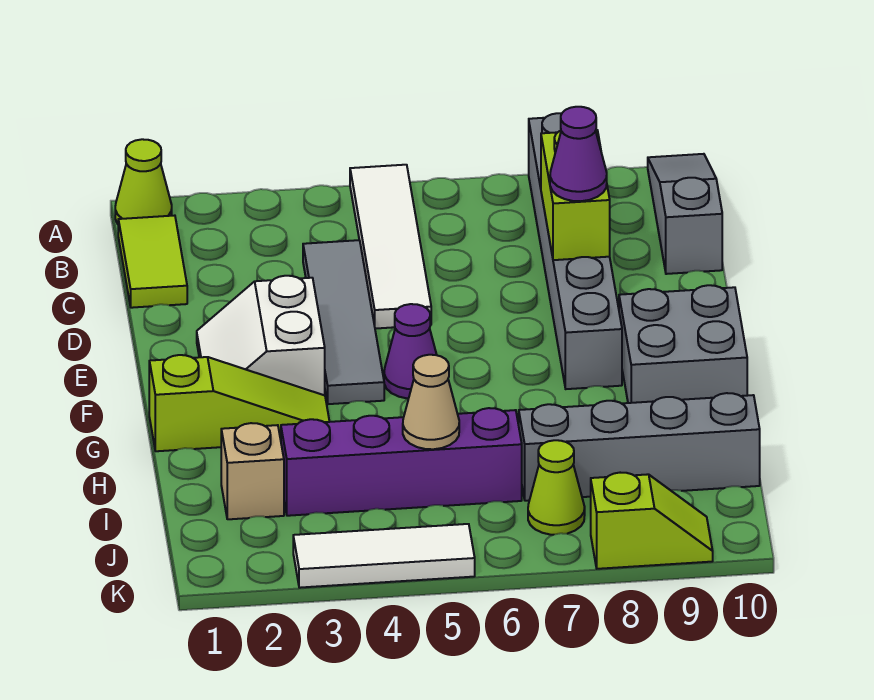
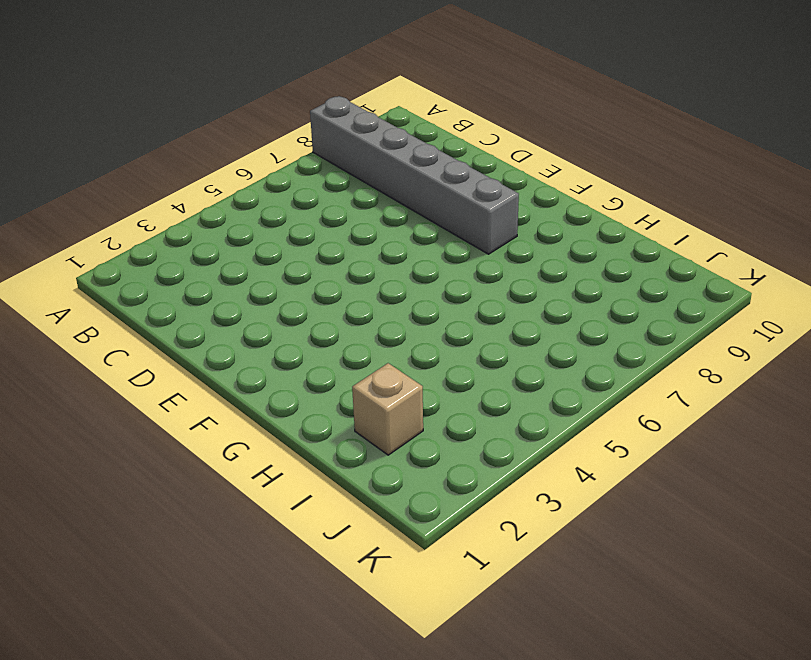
none -> lime 1x1 cone [115,139,172,224]
none -> white 1x4 tile [350,165,431,329]
none -> grey 1x3 slope [648,154,722,274]

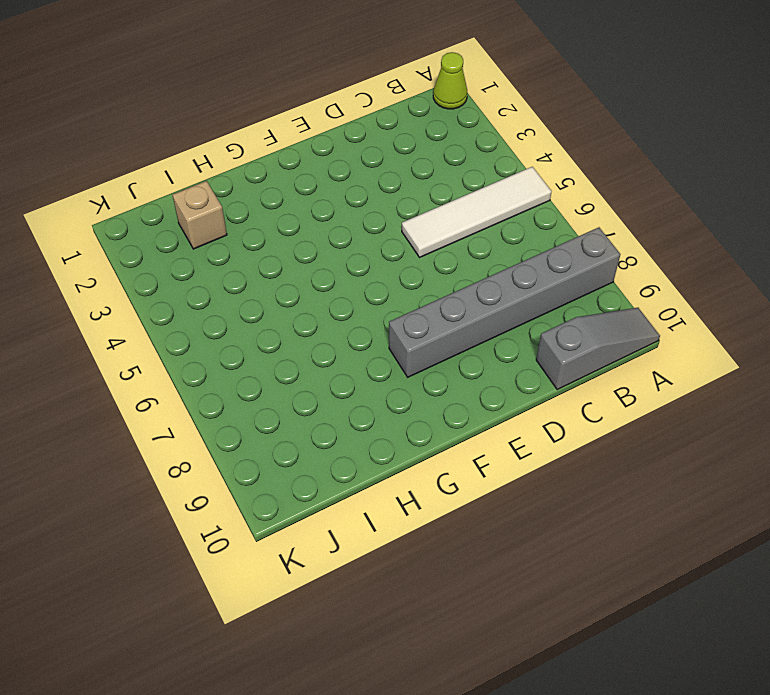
none -> lime 1x2 tile [118,216,187,308]
none -> grey 1x4 tile [303,240,384,404]
none -> white 2x2 slope [197,276,325,395]

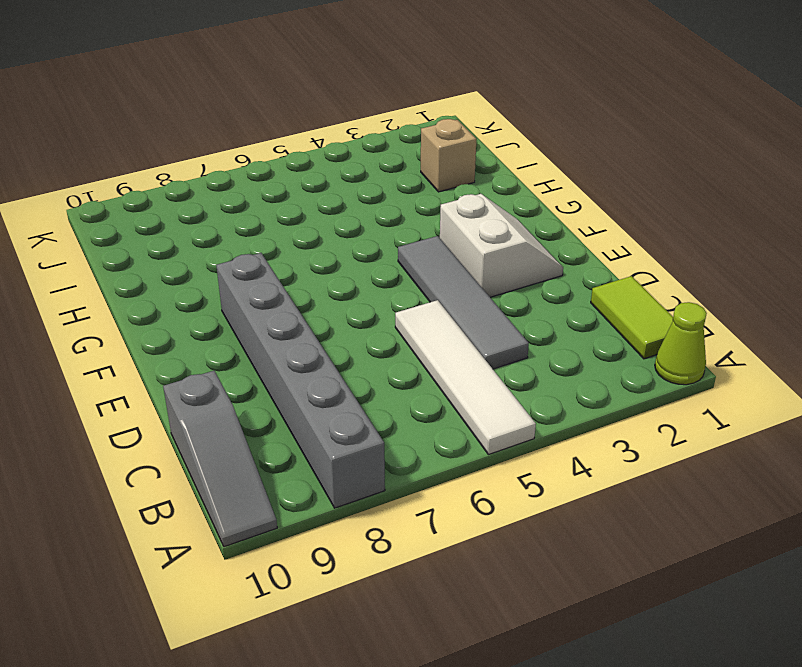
none -> purple 1x1 cone [384,304,437,398]
none -> grey 2x2 brick [619,285,747,403]
none -> lime 1x3 slope [149,355,330,451]

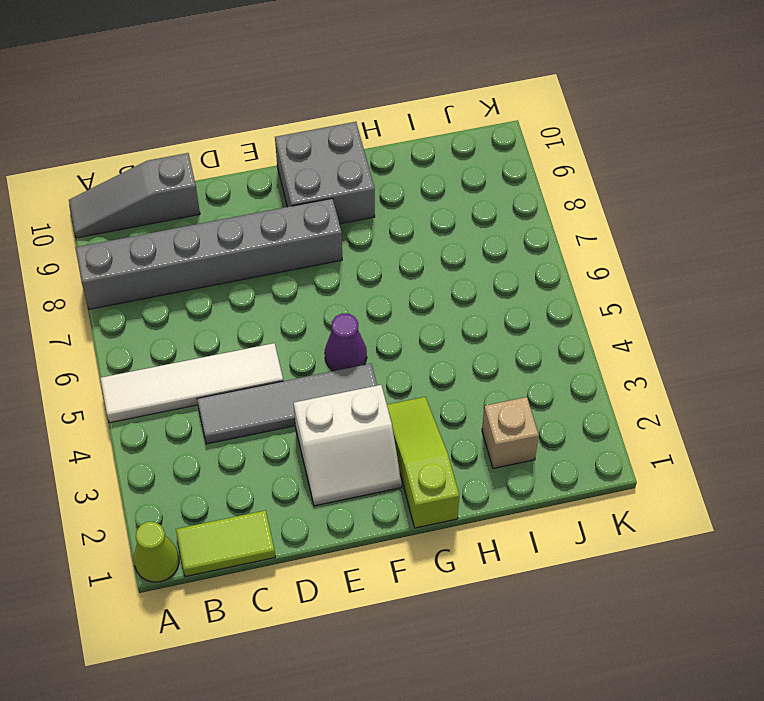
none -> purple 1x4 brick [281,408,522,516]
none -> grey 1x4 brick [519,393,760,501]
none -> lime 1x1 cone [528,440,585,535]

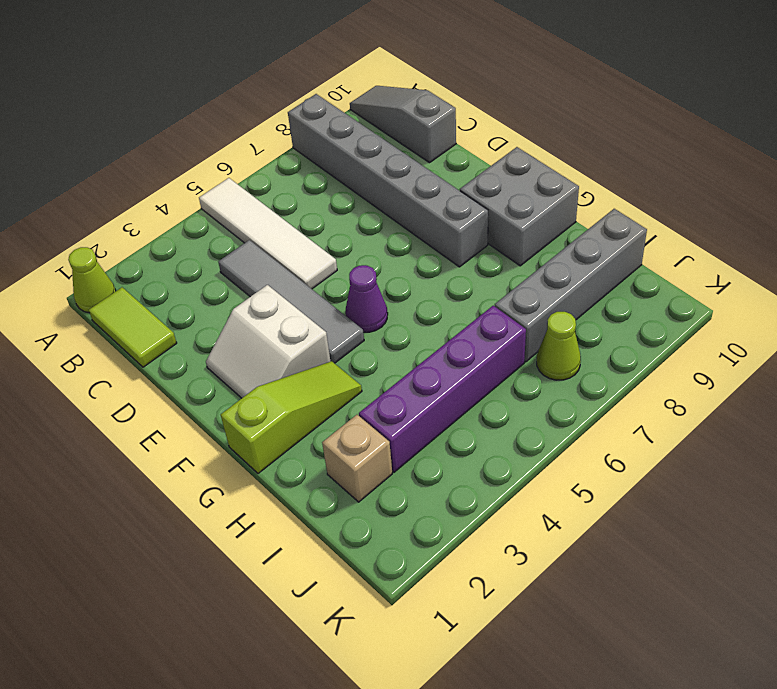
none -> white 1x3 tile [293,524,475,588]
none -> lime 1x2 slope [591,473,713,569]
none -> lime 1x2 brick [541,130,610,260]

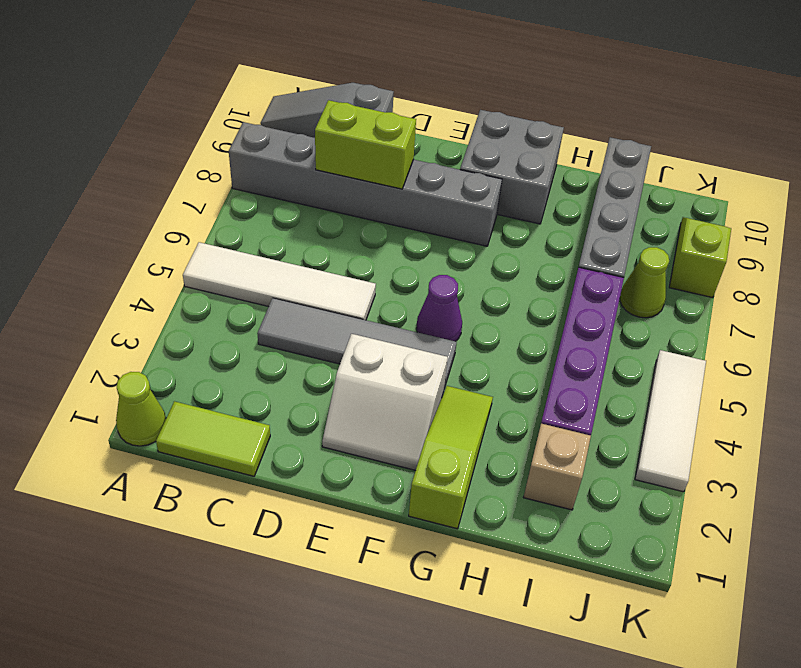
none -> tan 1x1 cone [403,355,459,449]
none -> purple 1x1 cone [550,107,607,201]

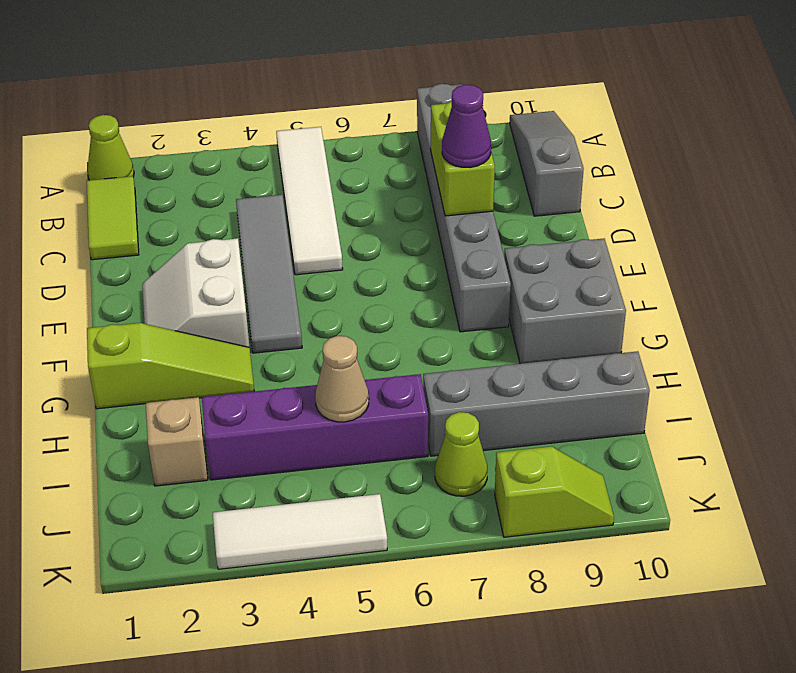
none -> purple 1x1 cone [384,304,437,398]

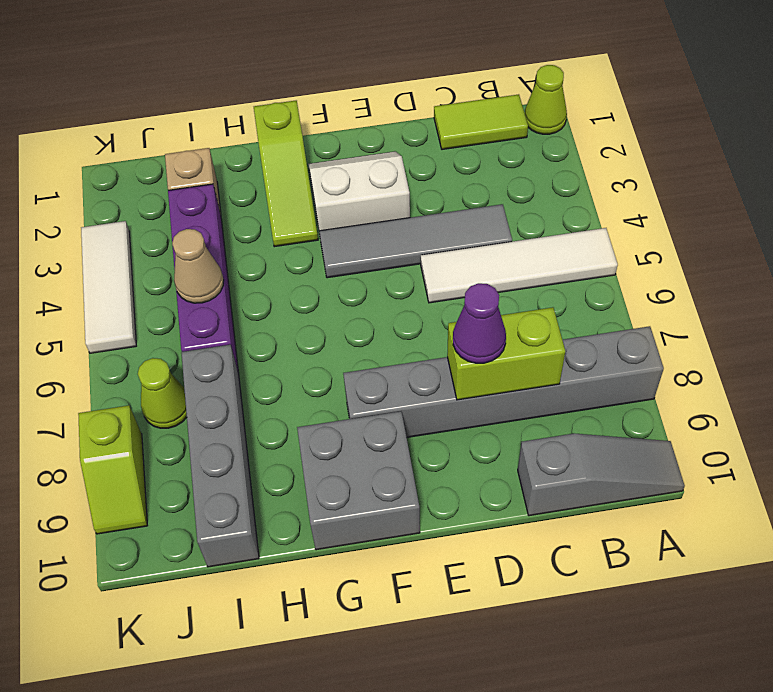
none -> purple 1x1 cone [384,304,437,398]

